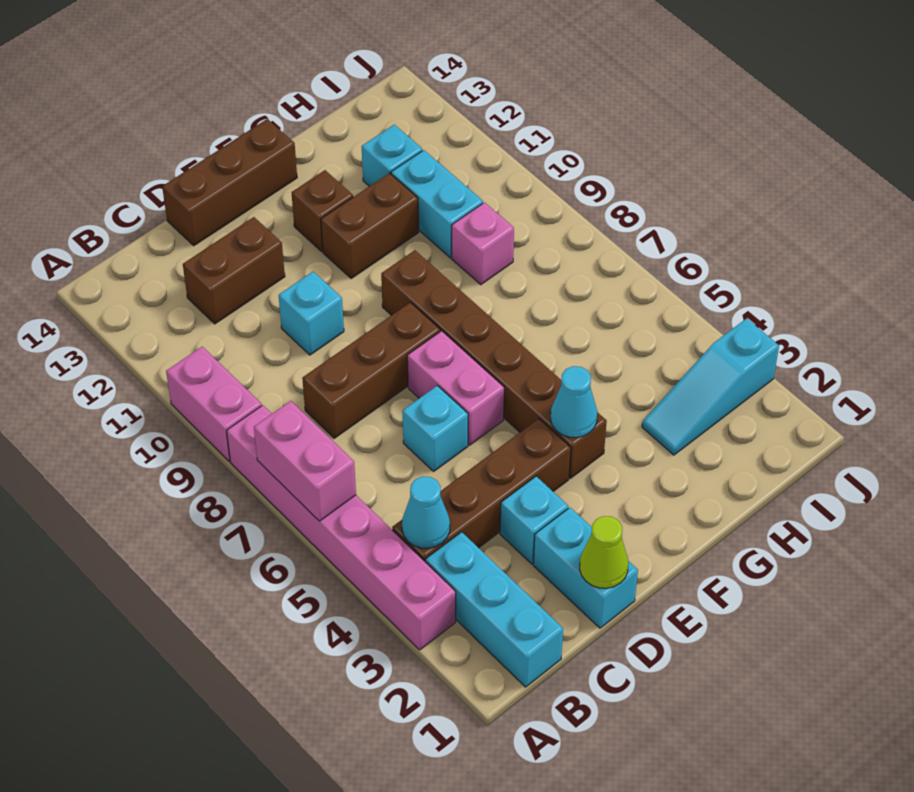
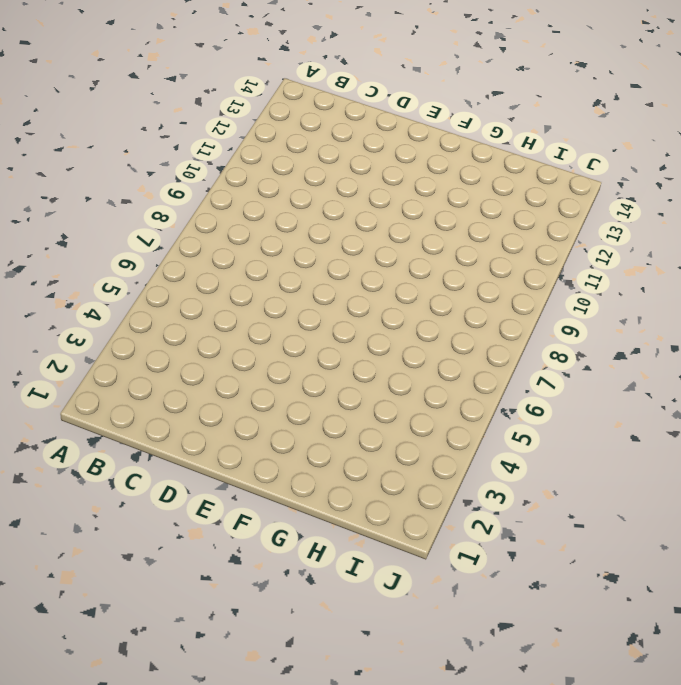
none -> pink 1x6 brick [227,405,456,650]
none -> pink 1x2 brick [166,347,262,461]
none -> cyan 1x3 brick [425,532,563,687]

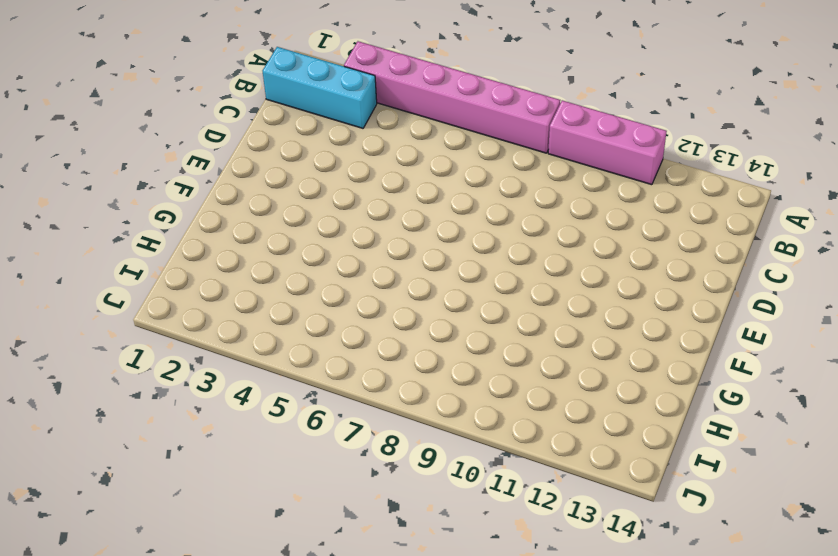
pink 1x3 brick [548,100,667,185] -> pink 1x2 brick [166,347,262,461]
none -> brown 1x4 brick [392,419,571,561]
none -> brown 1x3 brick [302,302,440,438]
none -> brown 1x2 brick [183,217,285,324]

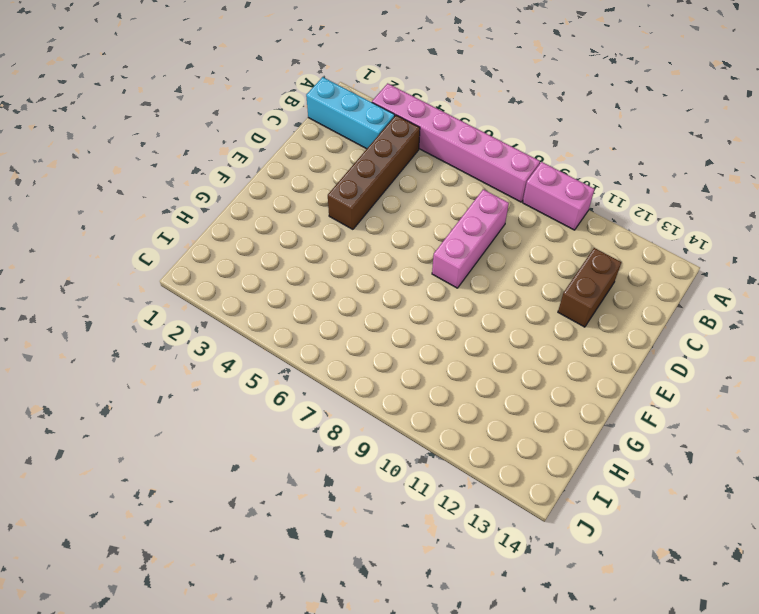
pink 1x3 brick [432,189,509,288] -> brown 1x3 brick [302,302,440,438]
none -> cyan 1x2 brick [533,508,638,628]
none -> cyan 1x1 brick [500,476,568,564]
none -> cyan 1x1 brick [402,386,468,471]

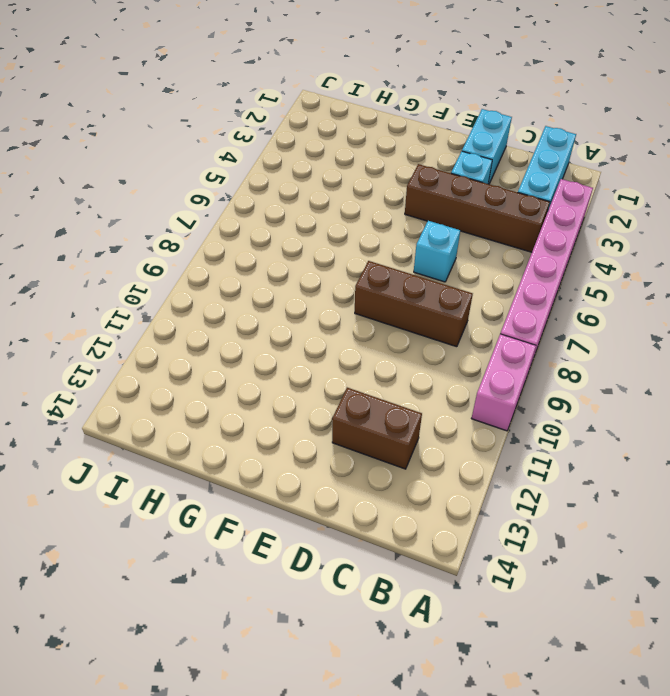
none -> cyan 1x1 brick [279,272,344,355]
none -> brown 1x3 brick [162,119,297,246]
none -> pink 1x2 brick [407,331,504,445]

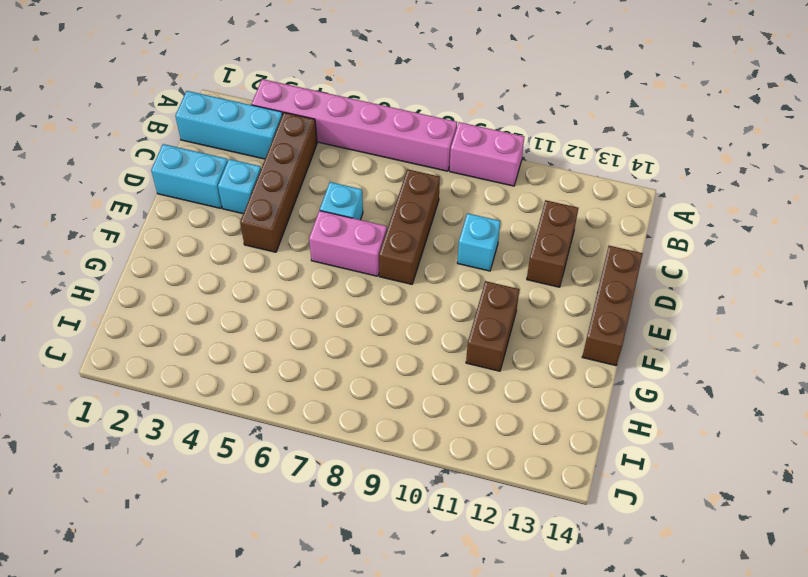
none -> brown 1x6 brick [381,250,607,478]
none -> brown 1x1 brick [292,170,353,252]
none -> cyan 1x3 slope [642,318,779,455]

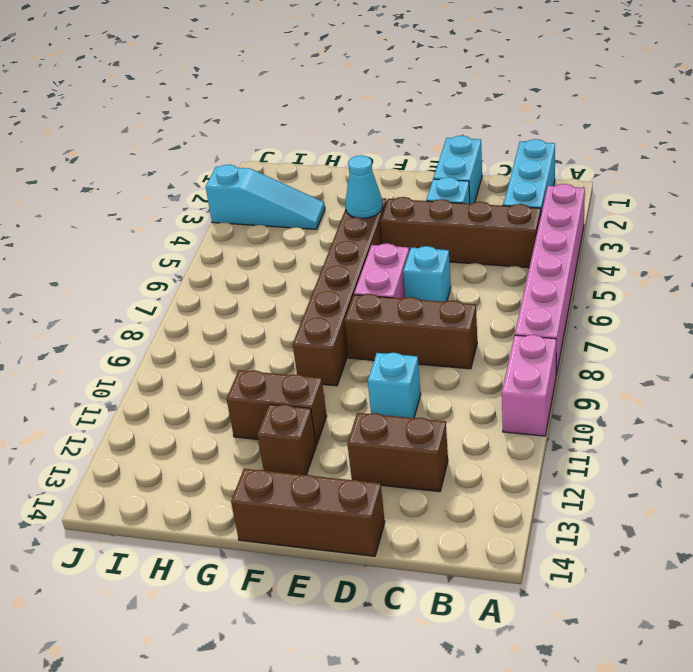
none -> pink 1x1 brick [452,202,514,285]
none -> cyan 1x2 brick [391,150,483,258]
none -> cyan 1x1 brick [362,125,422,186]

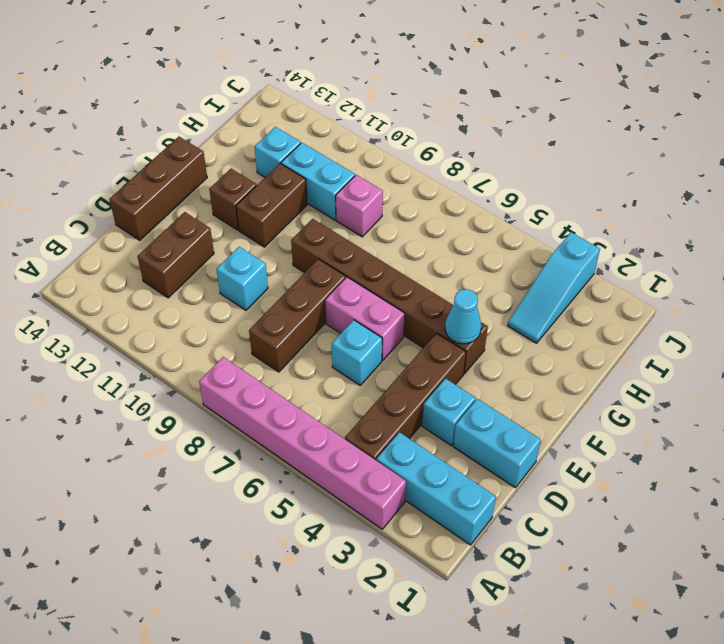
none -> pink 1x2 brick [166,347,262,461]
none -> pink 1x2 brick [254,401,356,521]
none -> cyan 1x1 cone [402,477,450,548]

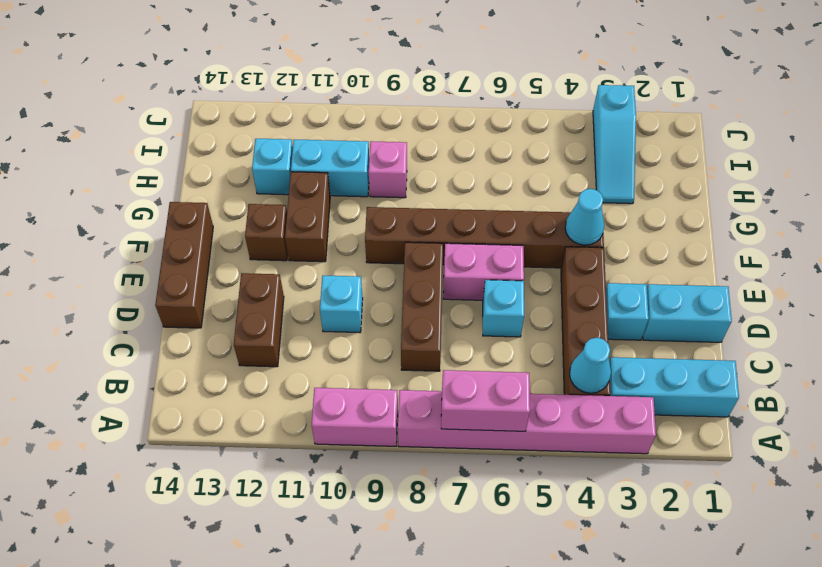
none -> lime 1x1 cone [580,516,628,588]

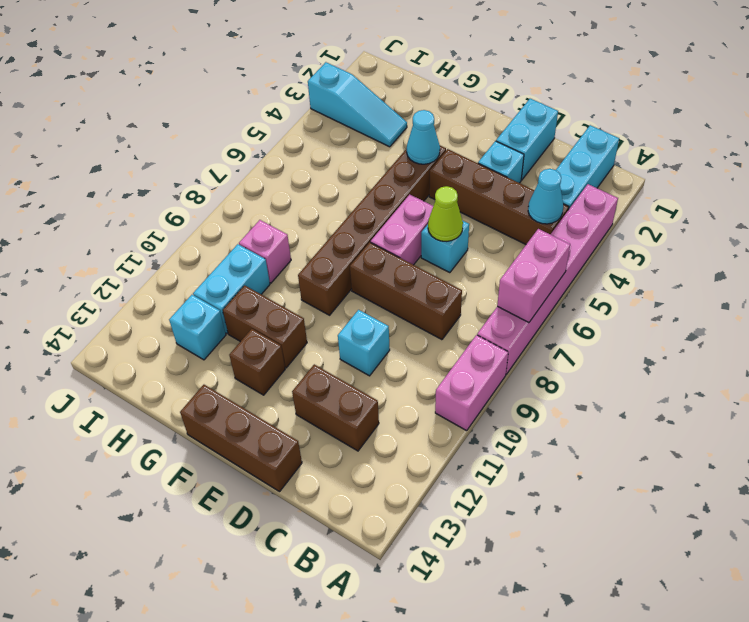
lime 1x1 cone [428,186,463,241] -> lime 1x1 cone moved to [580,516,628,588]

